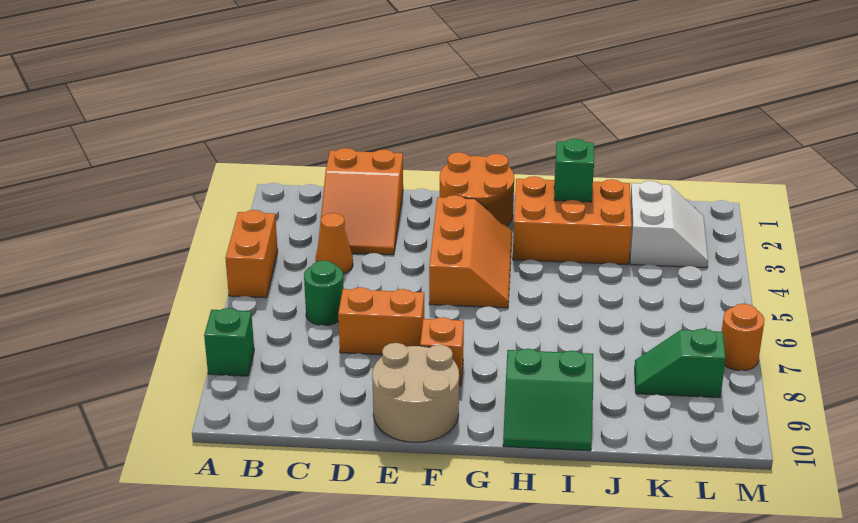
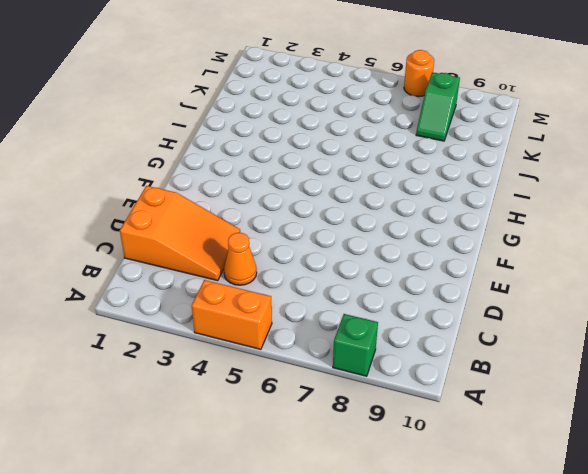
none -> green 1x1 round brick [304,260,344,325]
none -> orange 1x2 brick [338,287,424,355]
none -> tan 2x2 round brick [372,343,459,442]

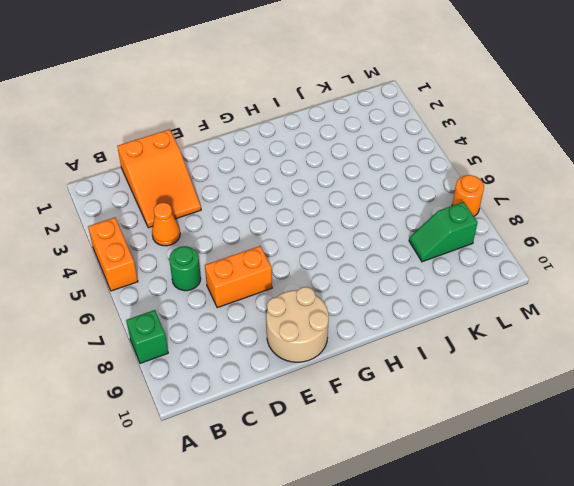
none -> orange 2x2 round brick [440,152,514,226]
none -> orange 2x3 slope [429,195,512,308]
none -> orange 1x1 brick [420,317,464,386]

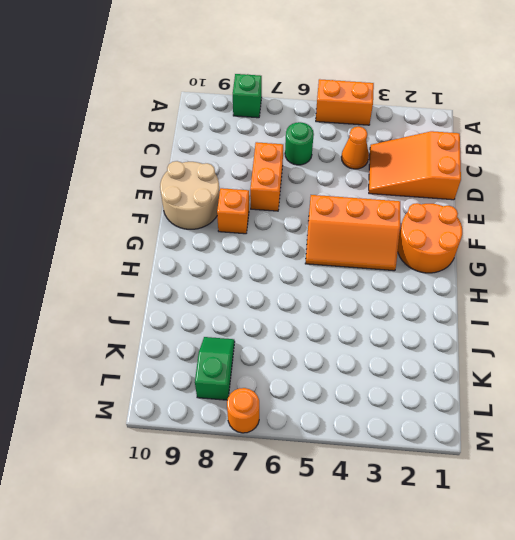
none -> orange 2x3 brick [513,176,632,264]
none -> green 2x2 slope [503,349,593,451]
none -> white 2x2 slope [630,181,708,268]

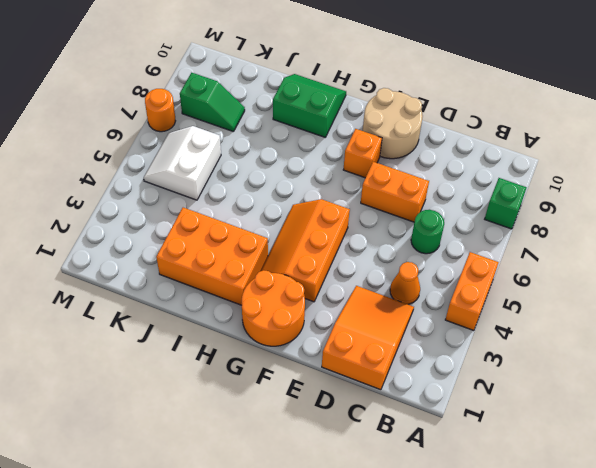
white 2x2 slope [144,126,221,200] -> white 2x2 slope moved to [630,181,708,268]
none -> green 1x1 brick [554,139,594,202]

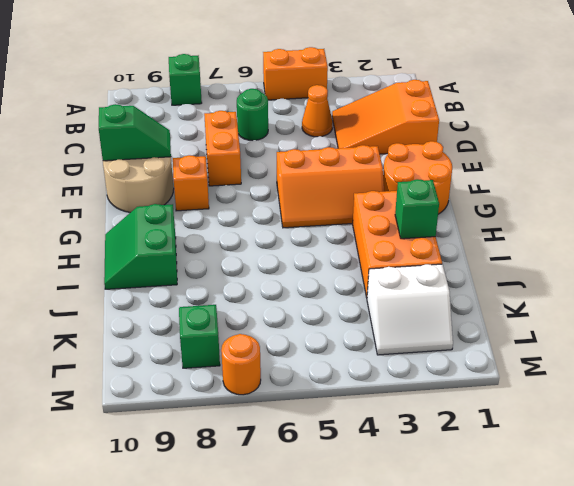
green 1x2 slope [99,104,171,161] -> none

